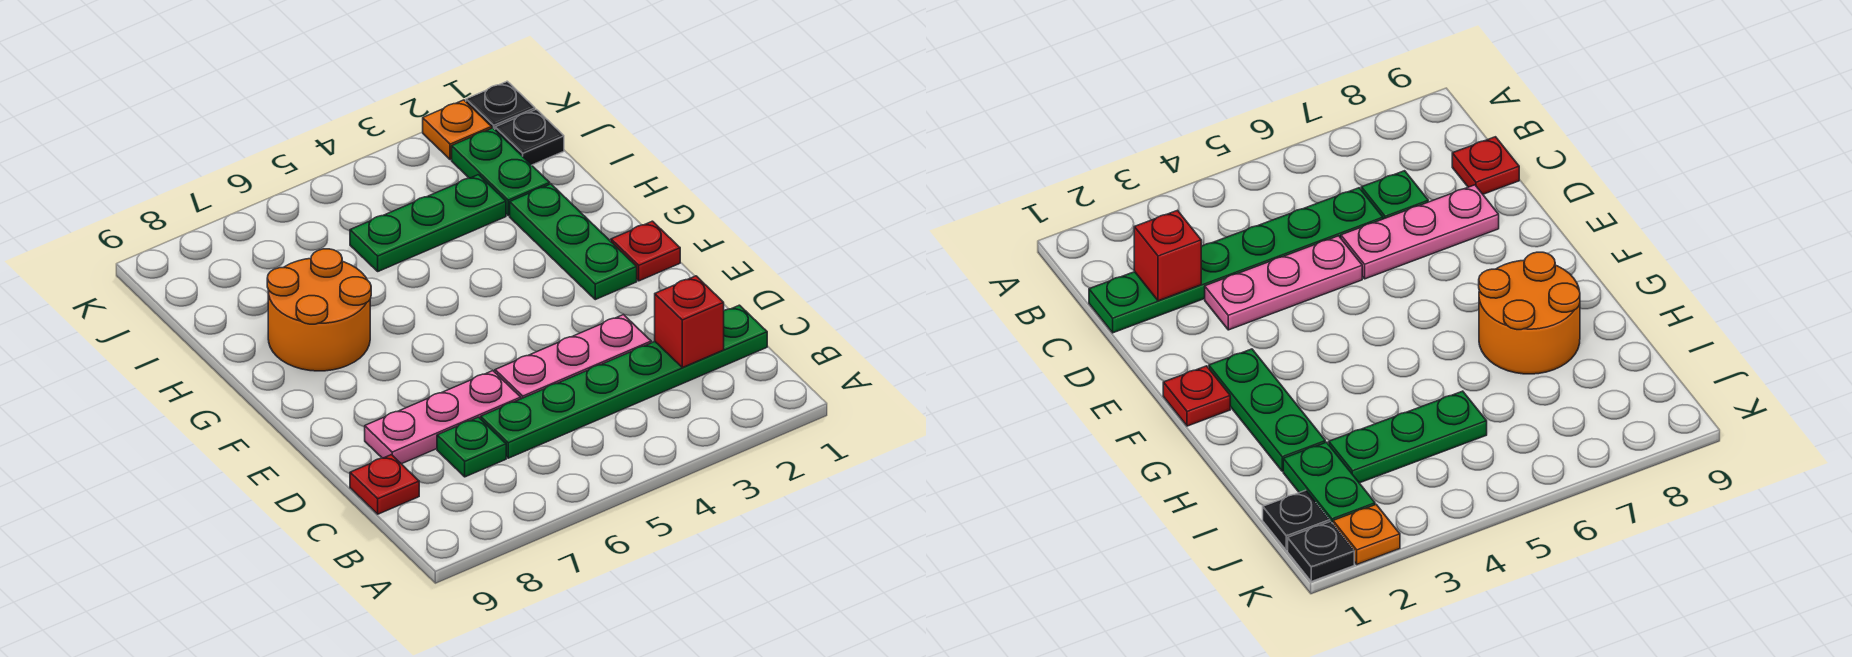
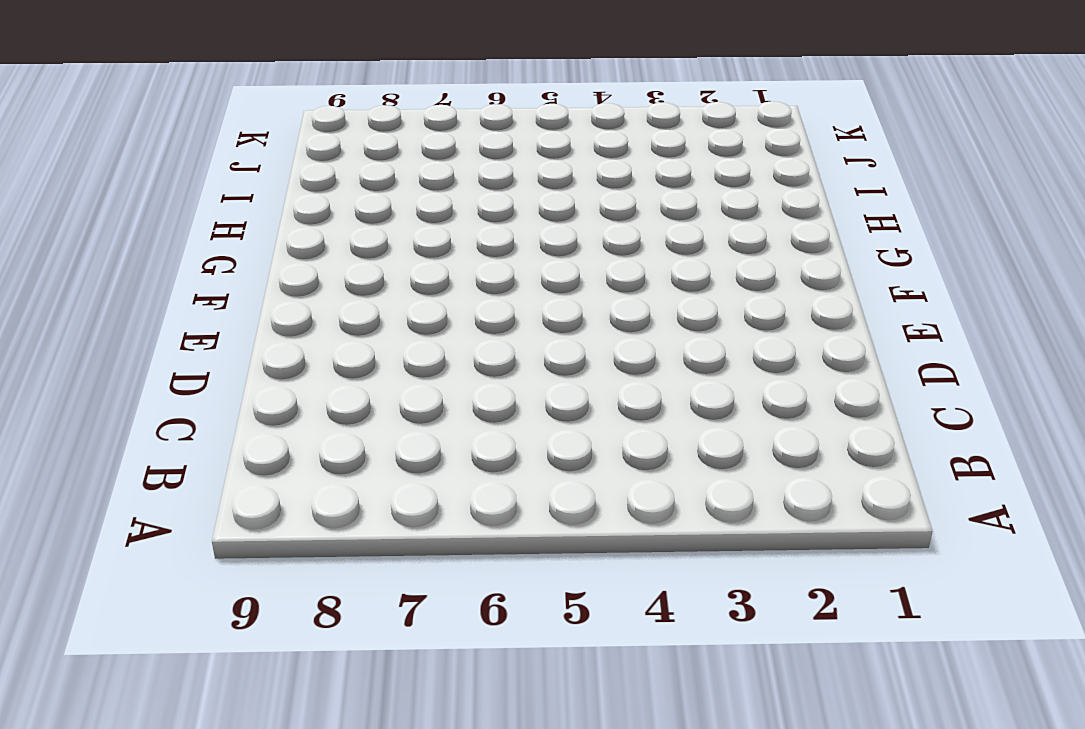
none -> green 1x6 plate [481,305,767,458]
none -> green 1x1 plate [437,417,506,477]
none -> red 1x1 plate [350,455,419,514]

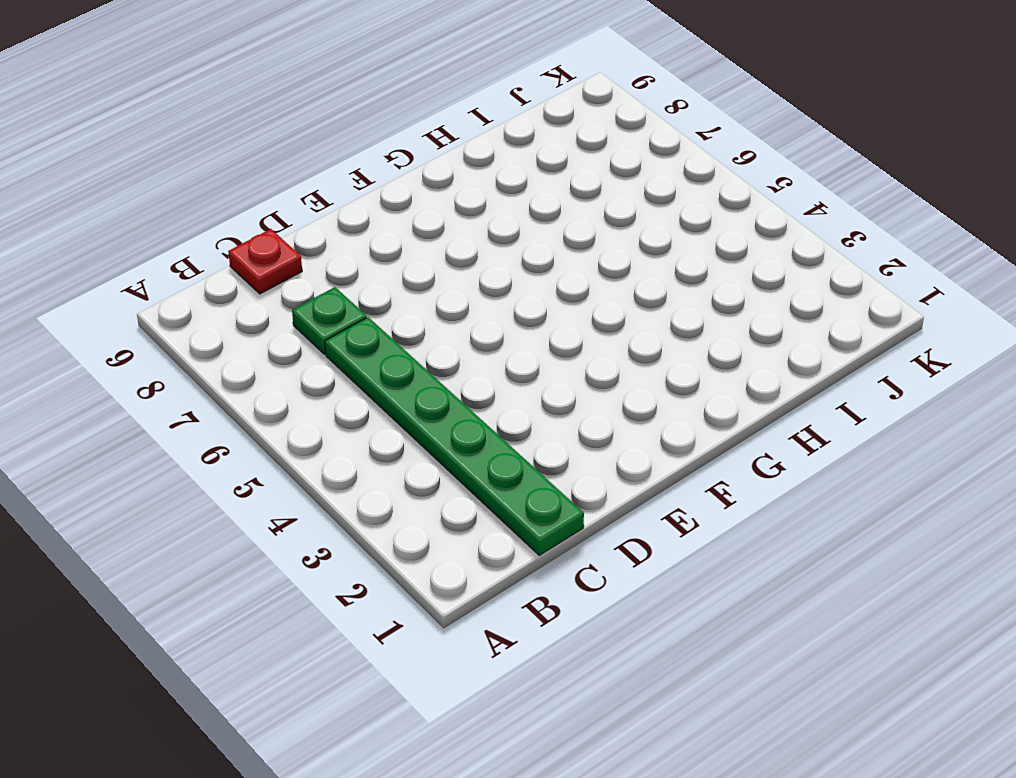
none -> pink 1x3 plate [495,315,651,399]
none -> pink 1x3 plate [365,371,521,464]
none -> red 1x1 plate [611,221,680,281]

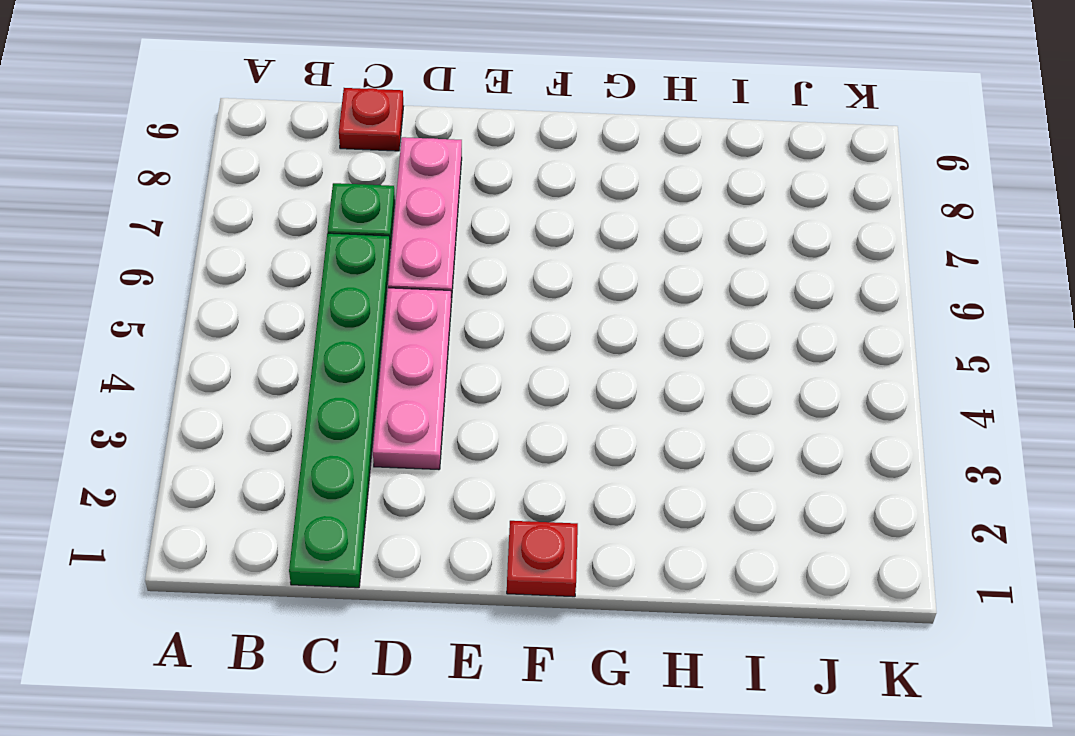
none -> green 1x3 plate [510,184,637,300]
none -> orange 2x2 round brick [267,249,371,371]
none -> green 1x2 plate [452,128,550,216]

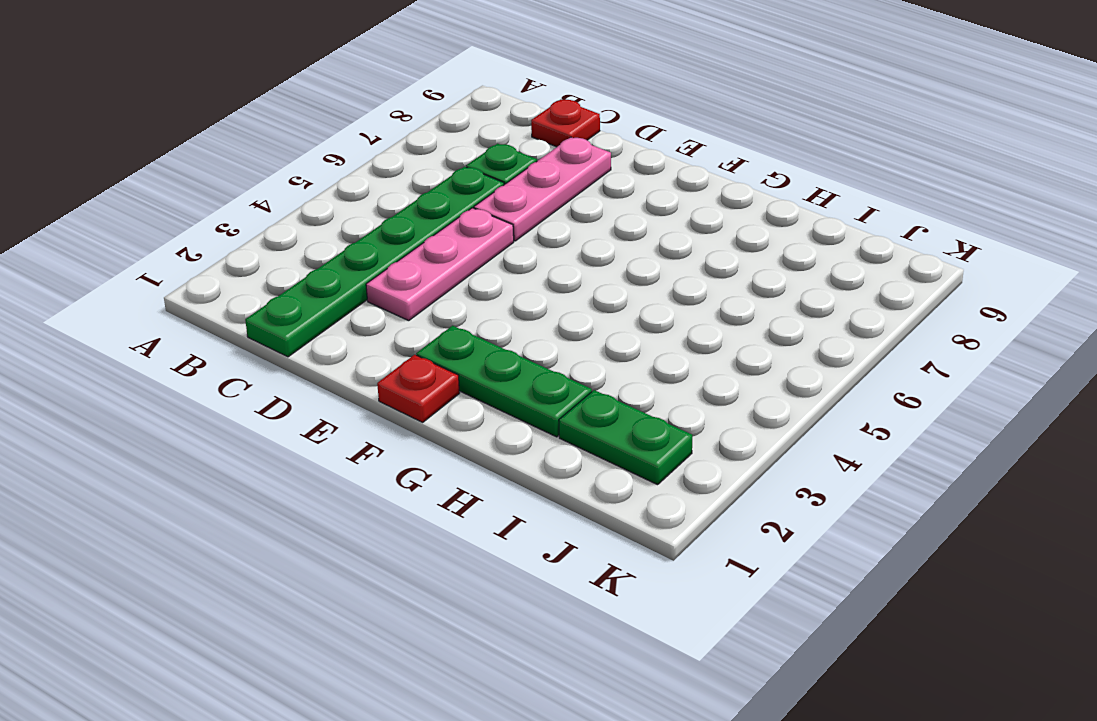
none -> orange 2x2 round brick [267,249,371,371]
none -> green 1x3 plate [350,175,506,271]
none -> black 1x1 plate [495,109,564,165]

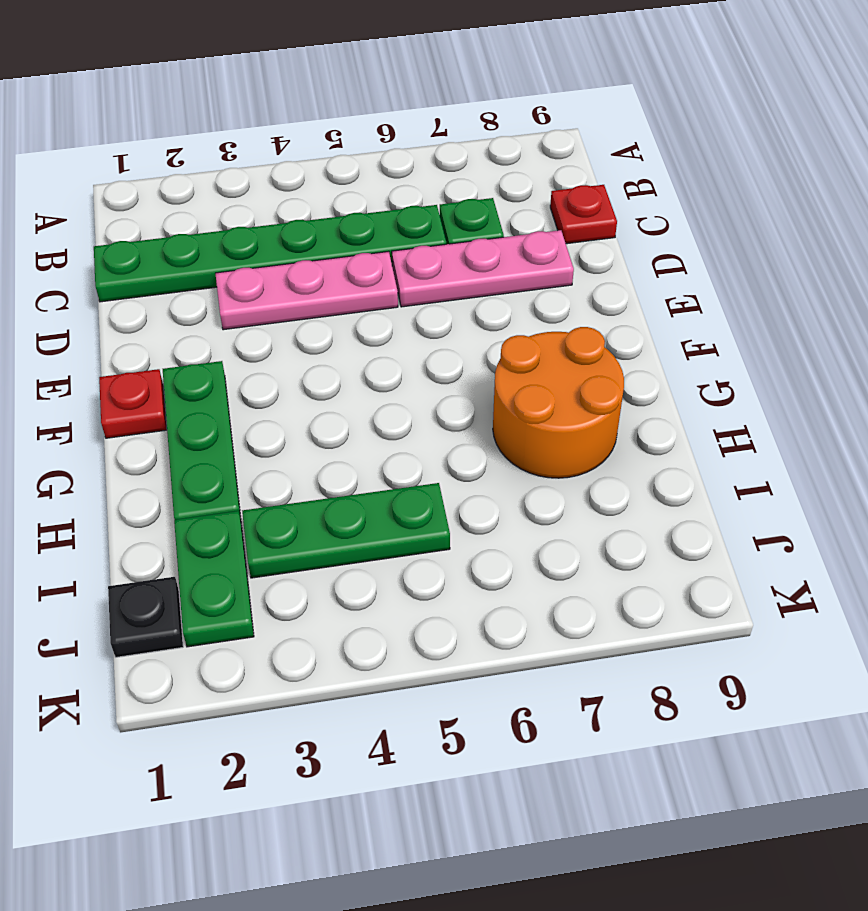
none -> black 1x1 plate [466,81,535,129]
none -> orange 1x1 plate [423,100,492,160]
none -> red 1x1 brick [655,276,724,368]

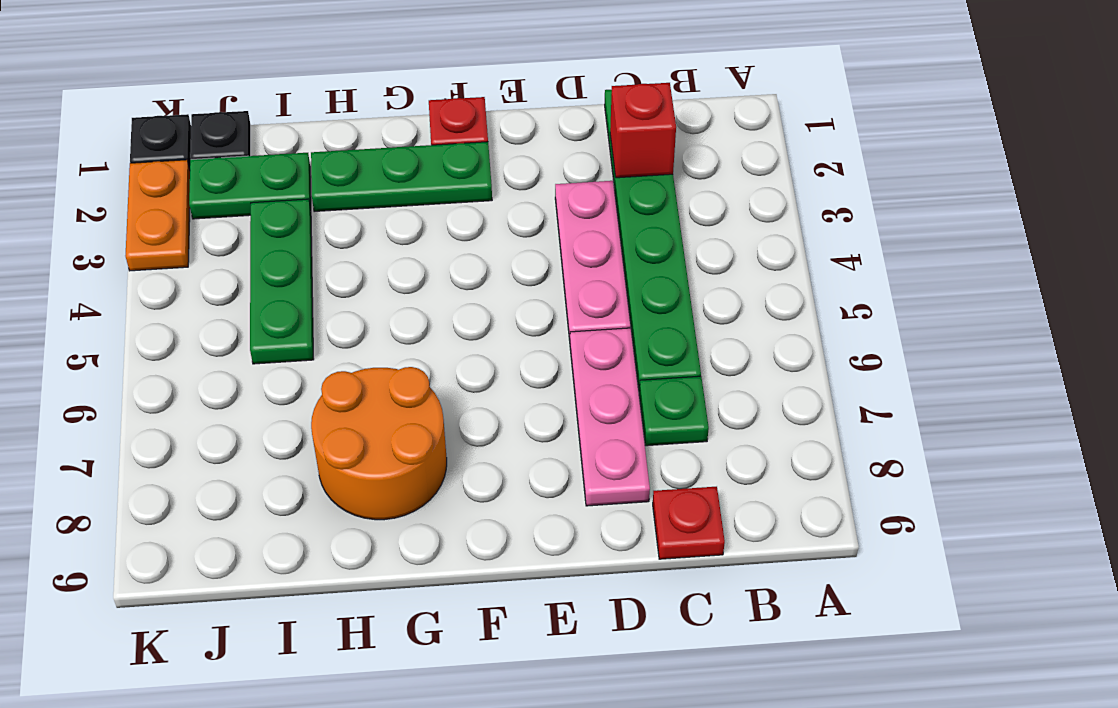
orange 1x2 plate [125,160,190,271] -> orange 1x1 plate [423,100,492,160]

